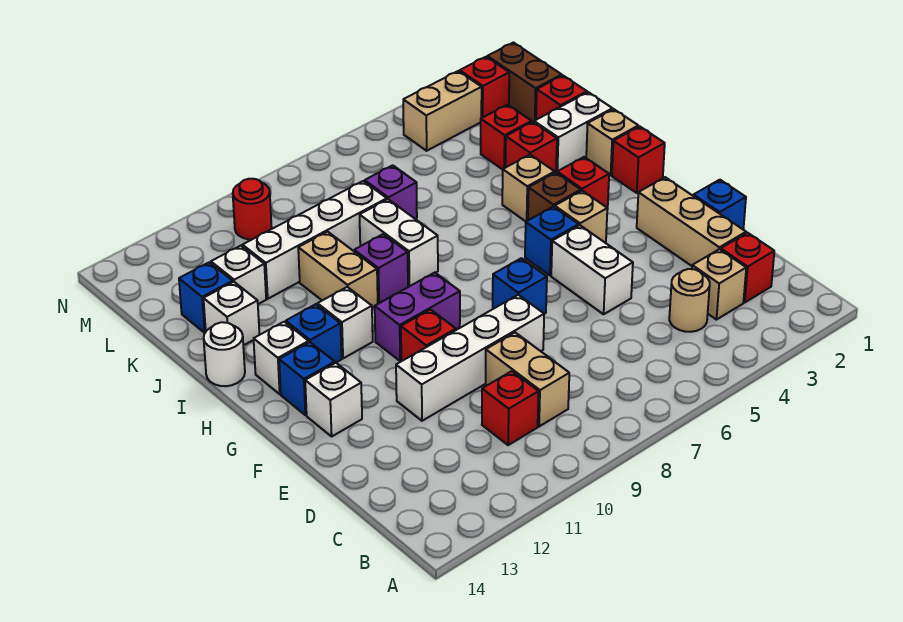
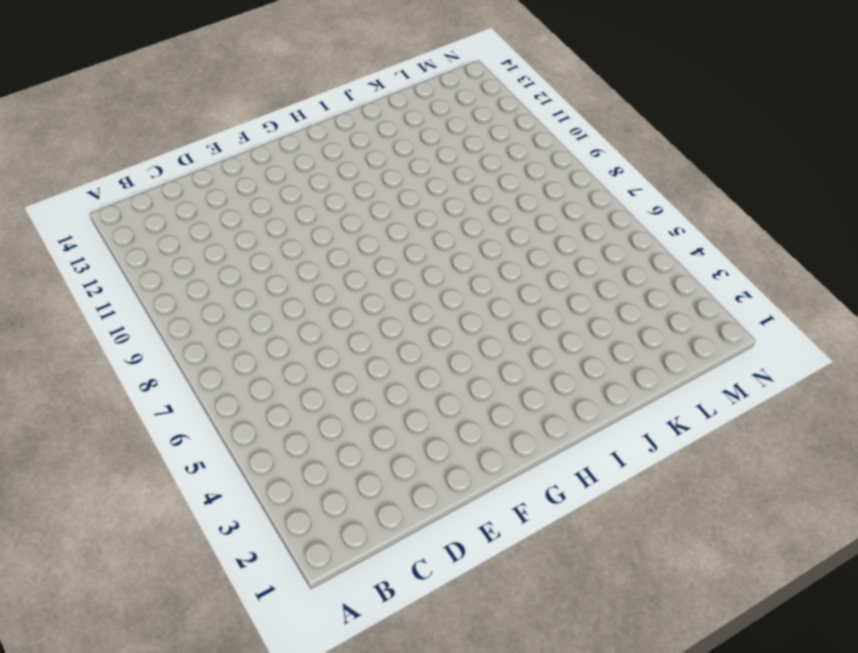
none -> red 1x1 brick [721,233,774,302]
none -> tan 1x1 brick [692,249,746,320]
none -> tan 1x1 round brick [669,269,710,332]
none -> tan 1x2 brick [485,333,569,427]

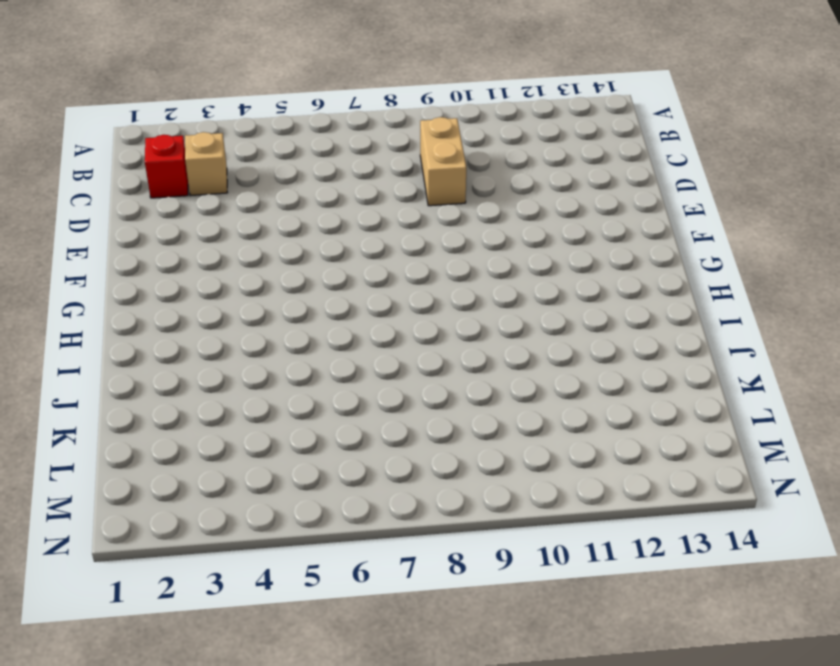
none -> tan 1x1 round brick [669,269,710,332]
none -> red 1x1 brick [482,371,539,445]
none -> tan 1x3 brick [637,177,746,266]
none -> blue 1x1 brick [693,180,746,229]

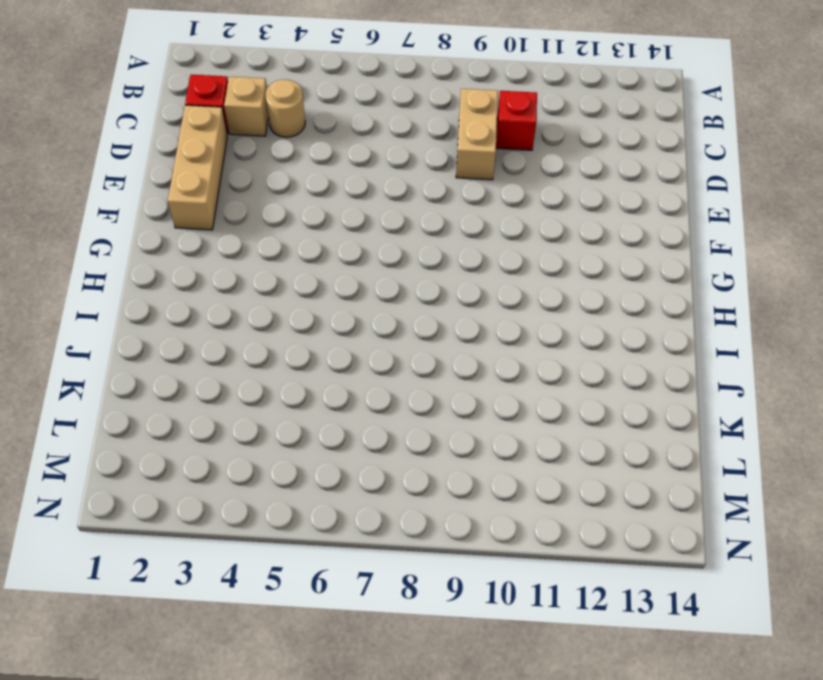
none -> blue 1x1 brick [693,180,746,229]
none -> white 1x2 brick [551,225,633,314]
none -> white 1x4 brick [396,295,544,421]
none -> blue 1x1 brick [493,258,547,314]

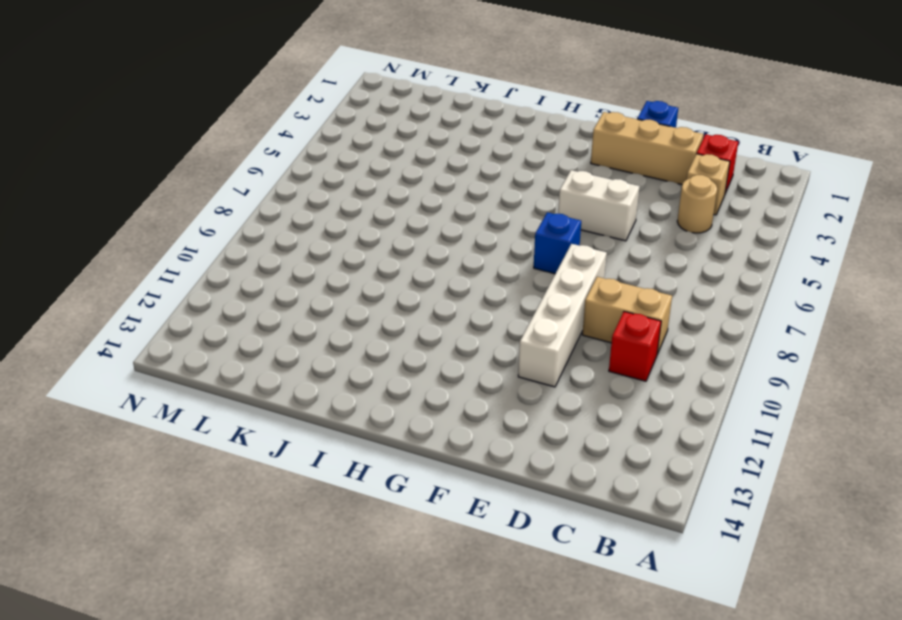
none -> red 1x1 brick [401,310,456,361]
none -> white 1x1 brick [305,363,362,436]
none -> tan 1x1 brick [555,191,607,243]
none -> blue 1x1 brick [525,207,579,276]

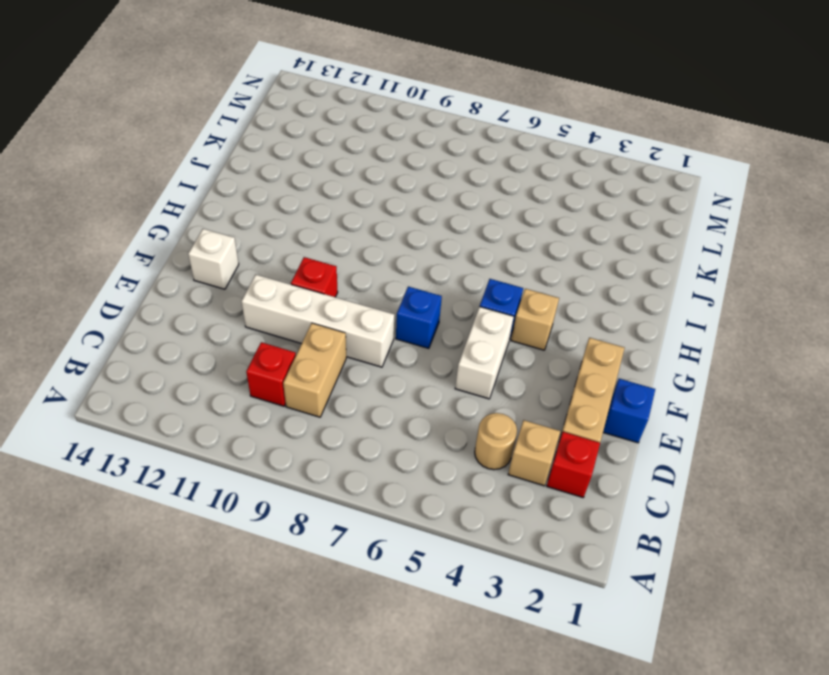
none -> purple 1x2 brick [375,273,460,361]
none -> blue 1x1 brick [279,342,335,415]
none -> red 1x1 brick [612,126,665,193]
none -> red 1x1 brick [557,157,609,209]

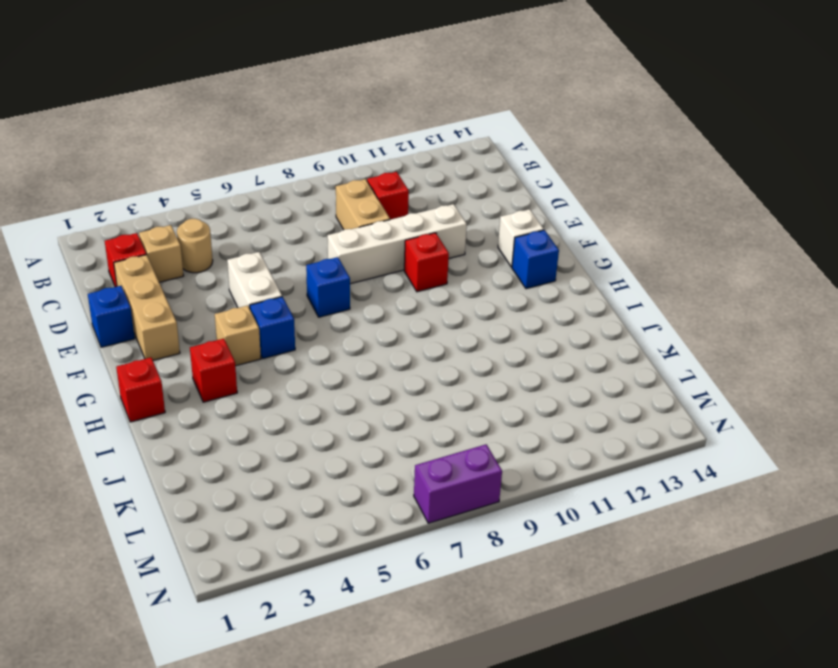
purple 1x2 brick [414,444,502,523] -> purple 1x2 brick moved to [375,273,460,361]
none -> brown 1x1 brick [528,173,581,220]
none -> white 1x1 brick [318,287,373,358]
none -> blue 1x1 brick [286,304,342,363]
none -> white 1x1 brick [254,322,309,394]

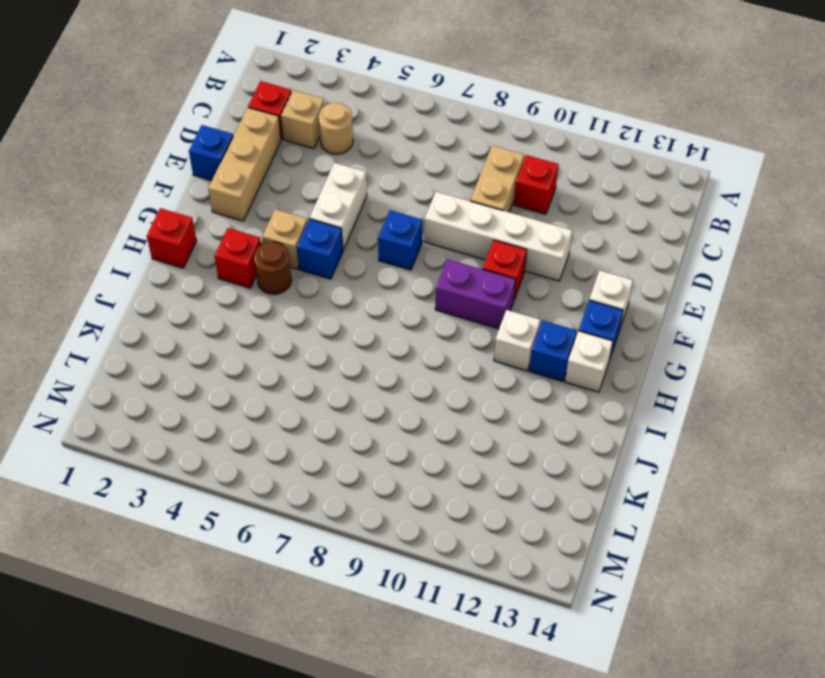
brown 1x1 round brick [254,242,292,294] -> brown 1x1 brick [528,173,581,220]
none -> tan 1x1 brick [586,109,638,175]
none -> tan 1x1 brick [502,155,555,221]
none -> white 1x2 brick [360,199,438,287]
none -> purple 1x1 brick [354,234,408,304]

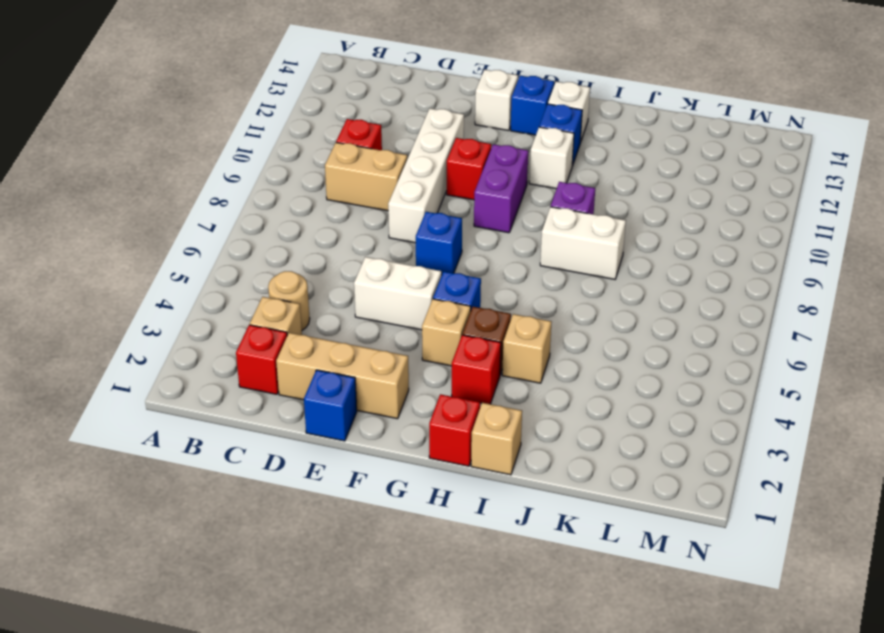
none -> tan 1x2 brick [298,232,378,308]
none -> white 1x1 round brick [204,322,245,386]
none -> white 1x2 brick [534,92,613,173]
none -> red 1x1 brick [505,122,557,173]

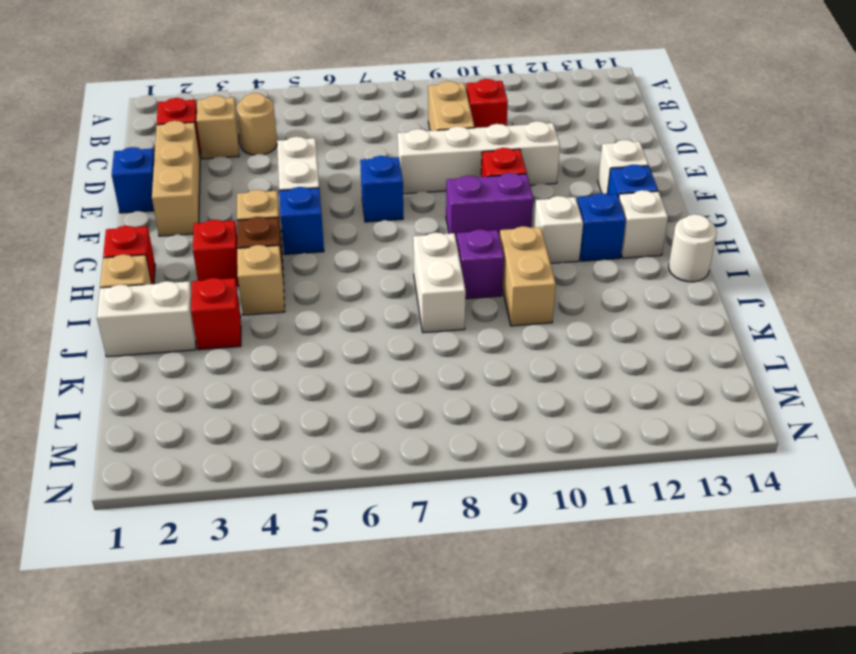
none -> white 1x1 brick [203,282,260,346]
none -> red 1x1 brick [536,76,587,120]
none -> red 1x1 brick [481,105,532,170]
none -> purple 1x1 brick [365,165,417,219]

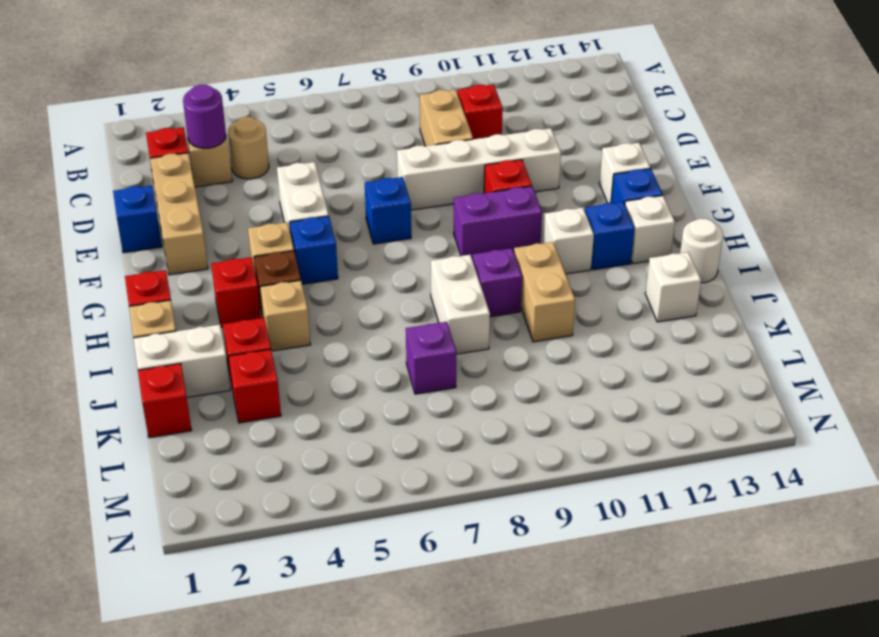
purple 1x1 round brick [183,85,226,149] -> none
none -> white 1x4 brick [242,181,387,299]
none -> white 1x1 brick [211,246,266,304]
none -> blue 1x1 brick [179,262,233,333]
none -> brown 1x2 brick [487,43,562,122]

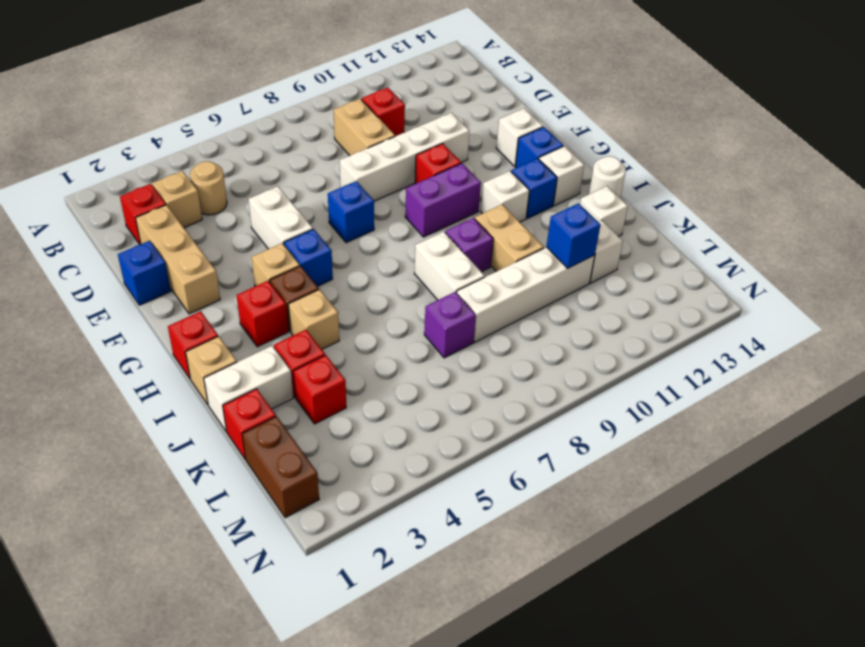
blue 1x1 brick [546,203,601,269] -> blue 1x1 brick moved to [179,262,233,333]
none -> red 1x1 brick [460,57,509,118]
none -> tan 1x2 brick [403,71,482,151]
none -> red 1x1 round brick [233,179,271,240]

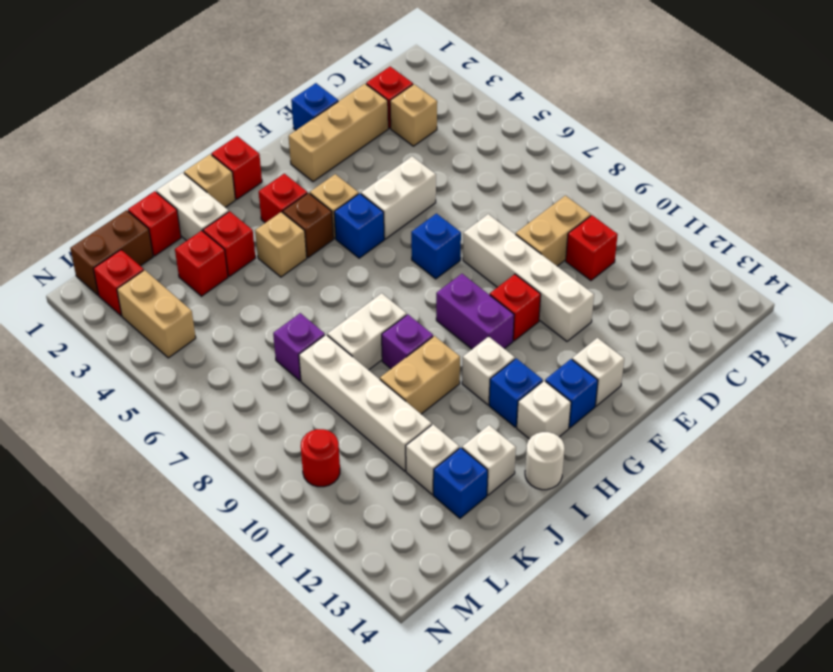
none -> tan 1x1 round brick [669,269,710,332]

